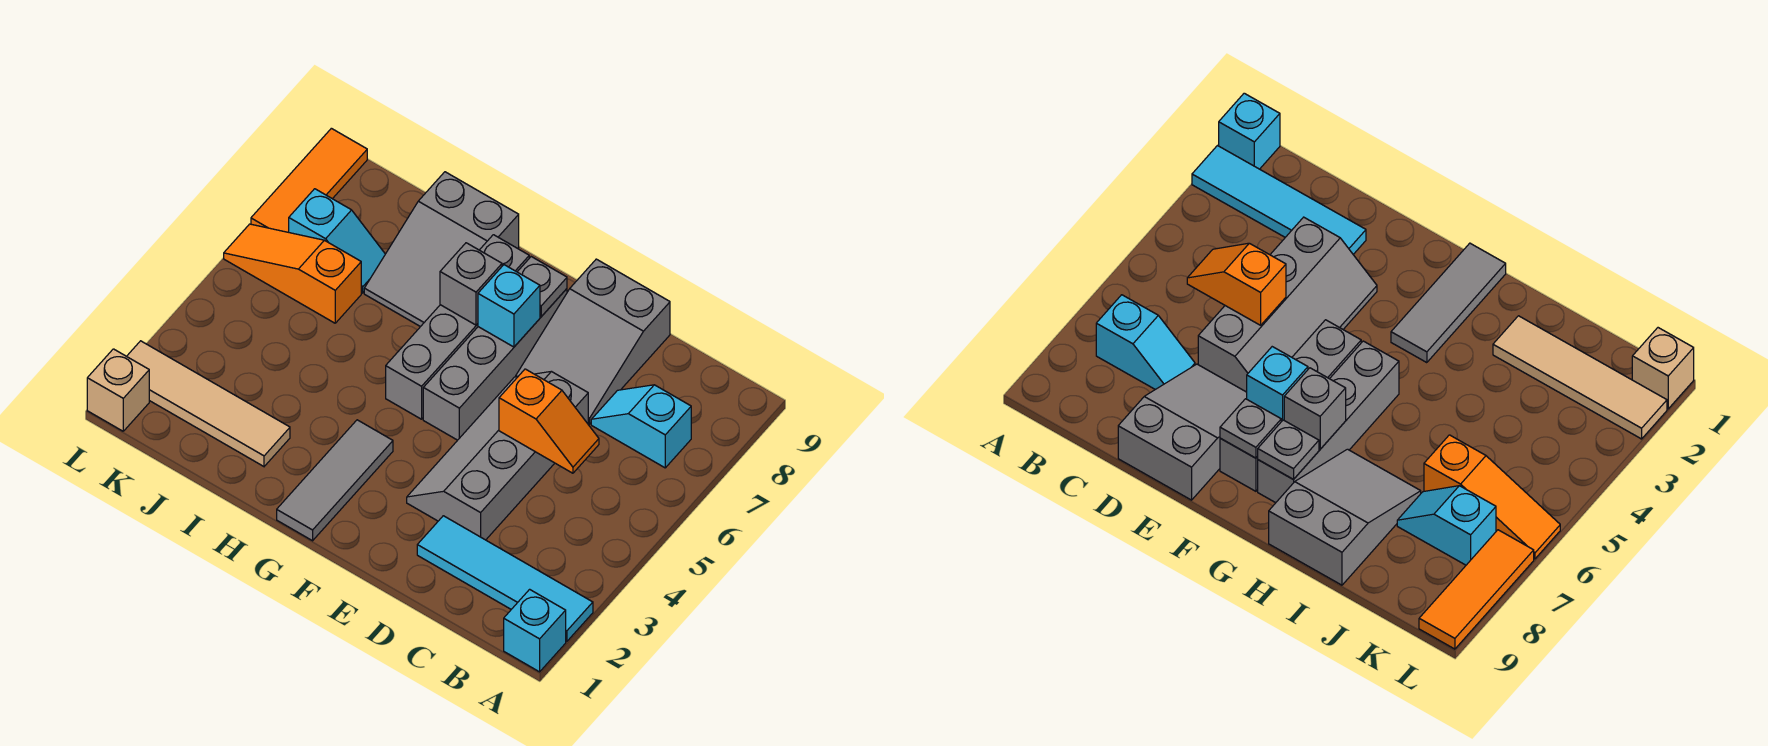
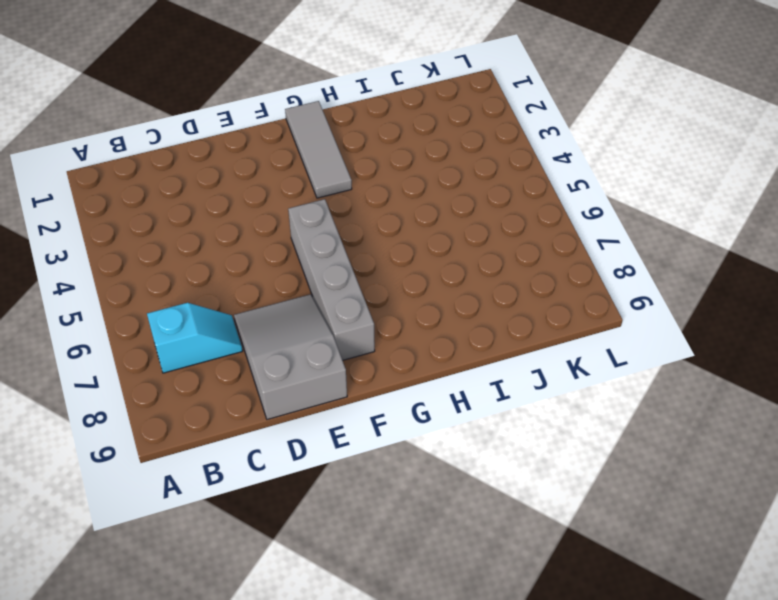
none -> cyan 1x1 brick [504,589,566,672]
none -> cyan 1x4 tile [417,516,593,642]
none -> grey 2x4 slope [407,371,588,540]

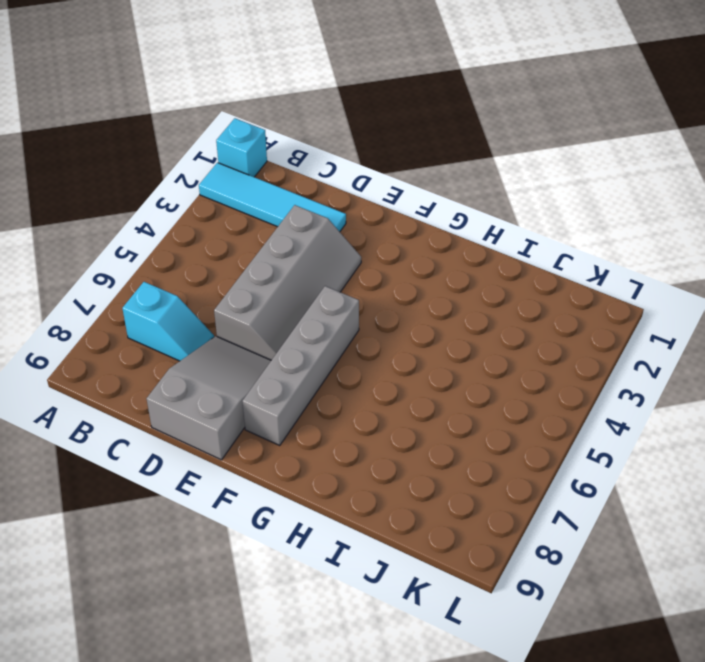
none -> grey 1x3 tile [277,420,393,541]
none -> grey 1x4 brick [386,305,478,419]
none -> grey 2x3 slope [364,172,519,327]

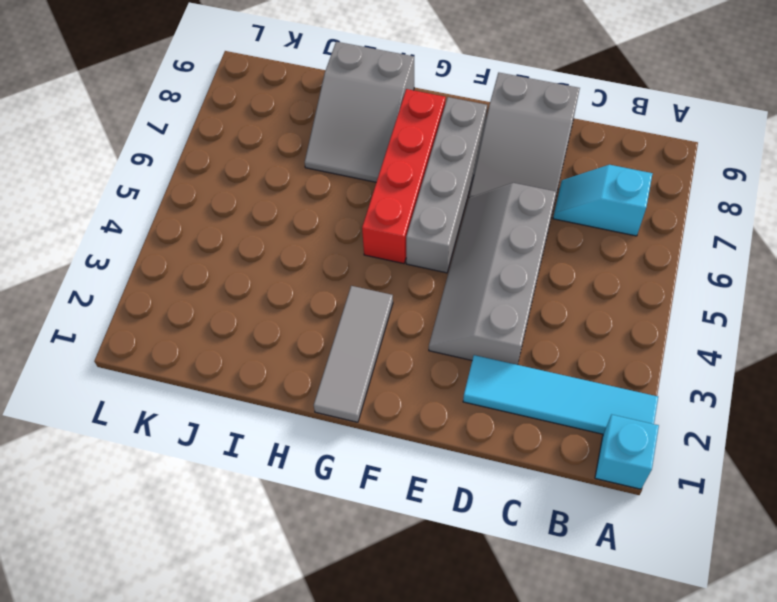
red 1x4 brick [362,89,446,264] -> grey 1x4 brick [386,305,478,419]
none -> tan 1x4 tile [127,341,290,466]
none -> orange 1x3 slope [224,224,361,323]
none -> cyan 1x2 slope [289,189,385,293]

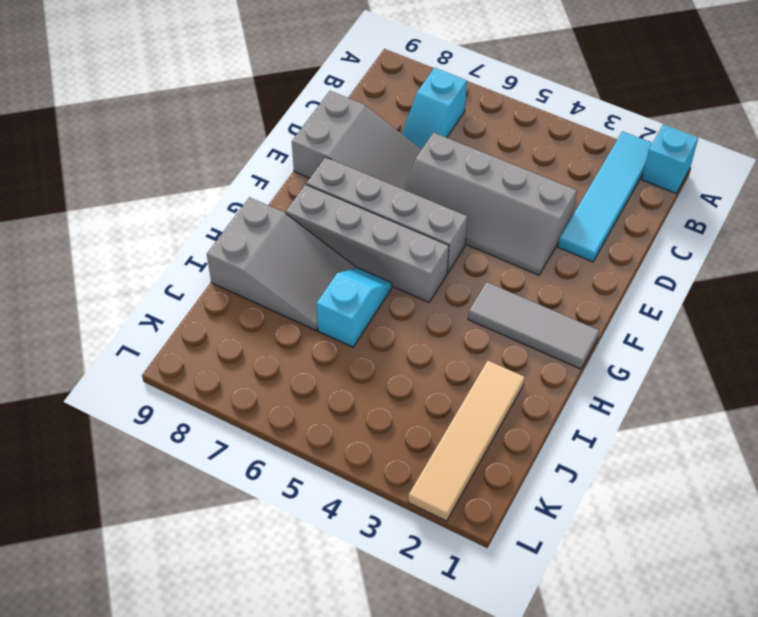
cyan 1x2 slope [316,268,392,347] -> cyan 1x2 slope moved to [289,189,385,293]
none -> orange 1x3 slope [224,224,361,323]
none -> tan 1x1 brick [87,349,149,431]
none -> orange 1x3 tile [251,128,367,232]

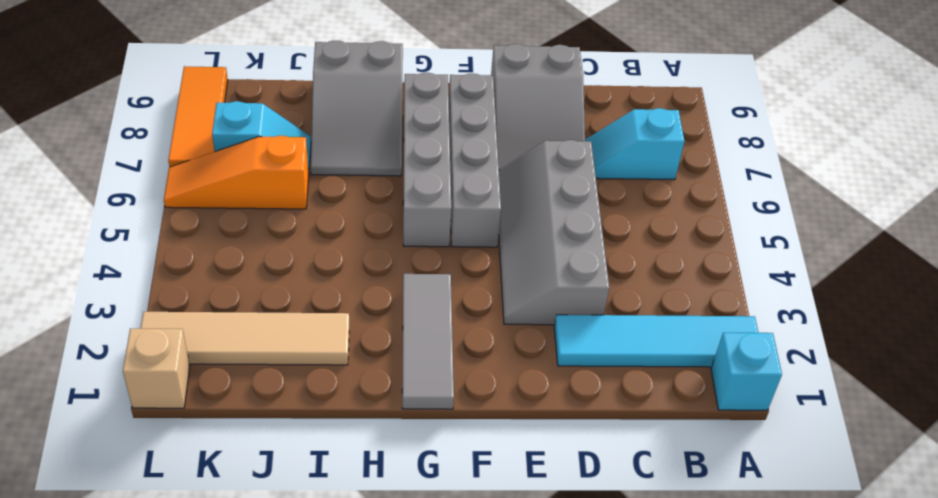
none -> orange 1x2 slope [499,369,599,473]
none -> cyan 1x1 brick [478,265,540,347]
none -> grey 1x1 plate [518,257,567,317]

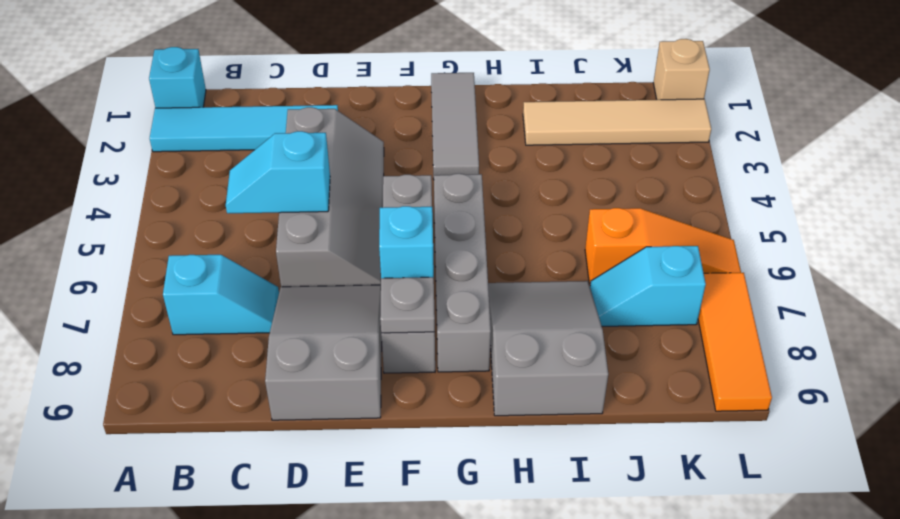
cyan 1x2 slope [226,131,330,213] -> orange 1x2 slope [499,369,599,473]
none -> grey 1x1 brick [440,243,502,325]
none -> grey 1x1 plate [480,235,529,272]

